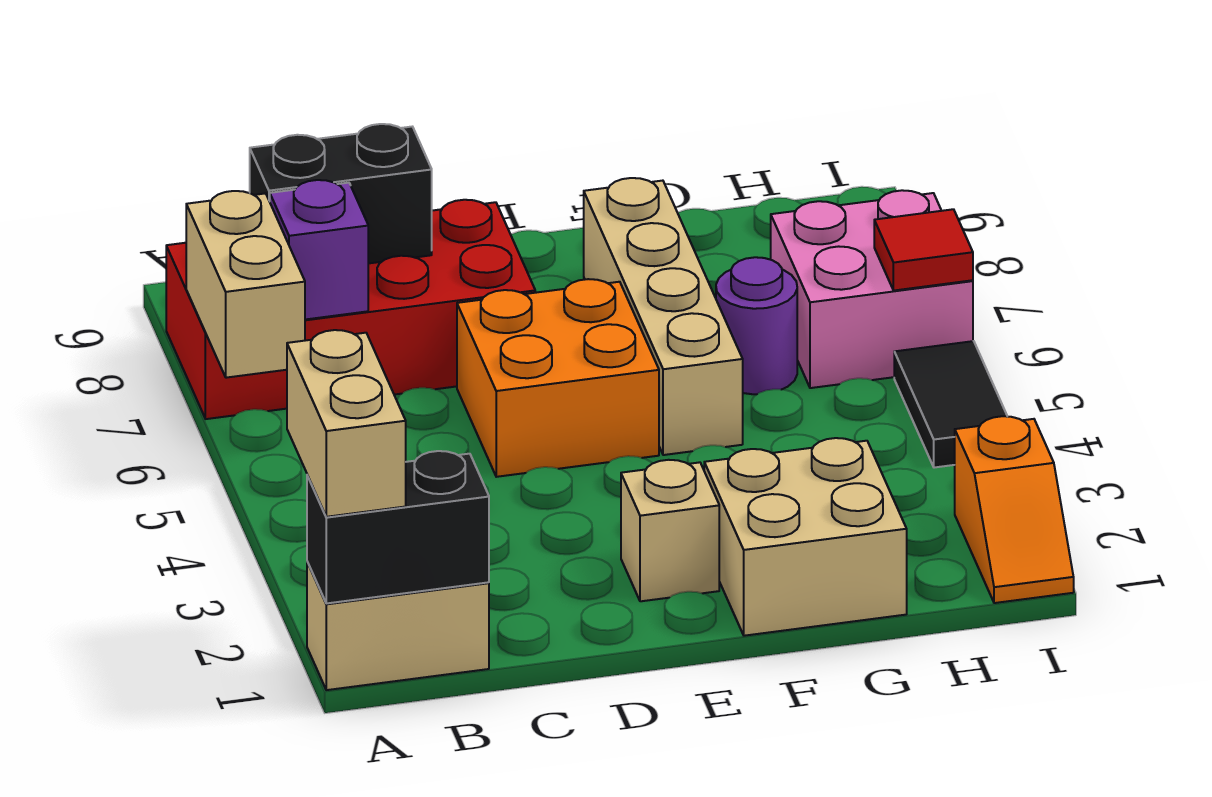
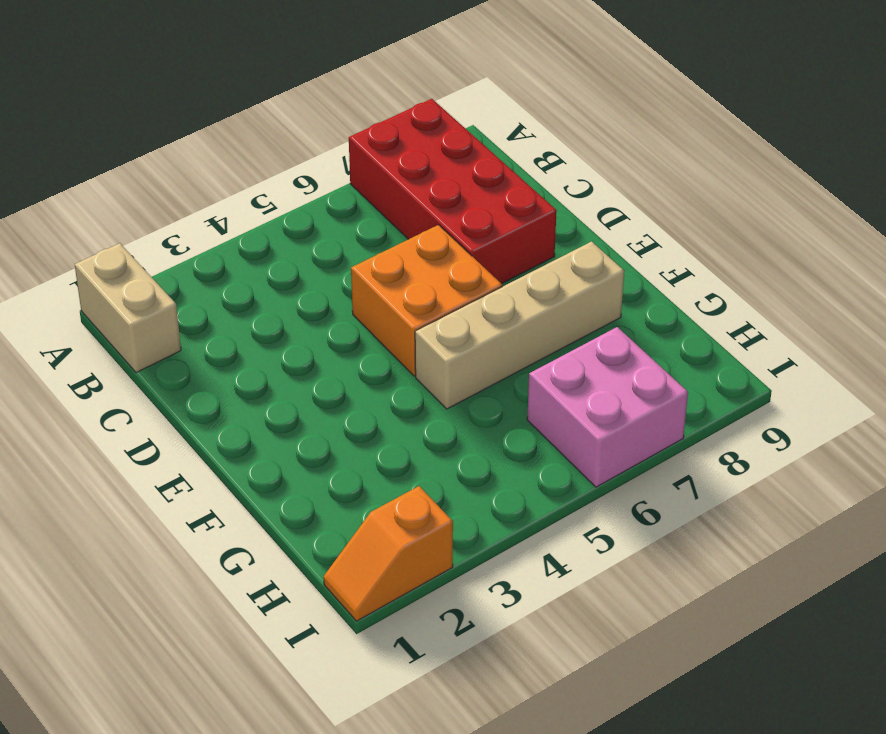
none -> tan 1x1 brick [621,460,719,601]
none -> tan 2x2 brick [704,438,907,636]
none -> purple 1x1 round brick [716,257,797,394]

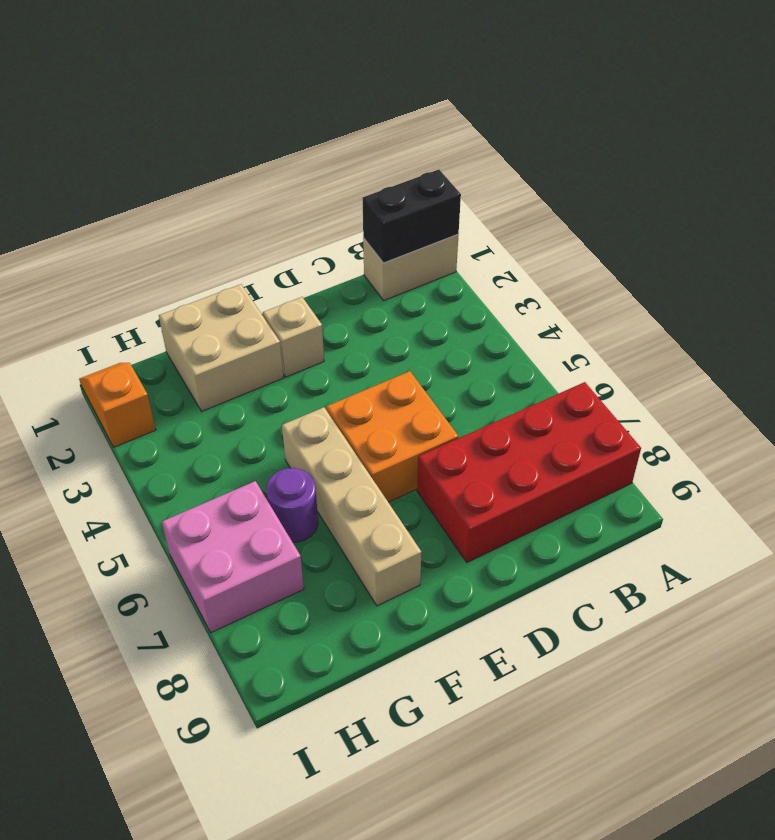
none -> black 1x2 tile [894,341,1007,468]
none -> tan 1x2 brick [186,191,305,378]
none -> purple 1x1 brick [270,180,368,320]

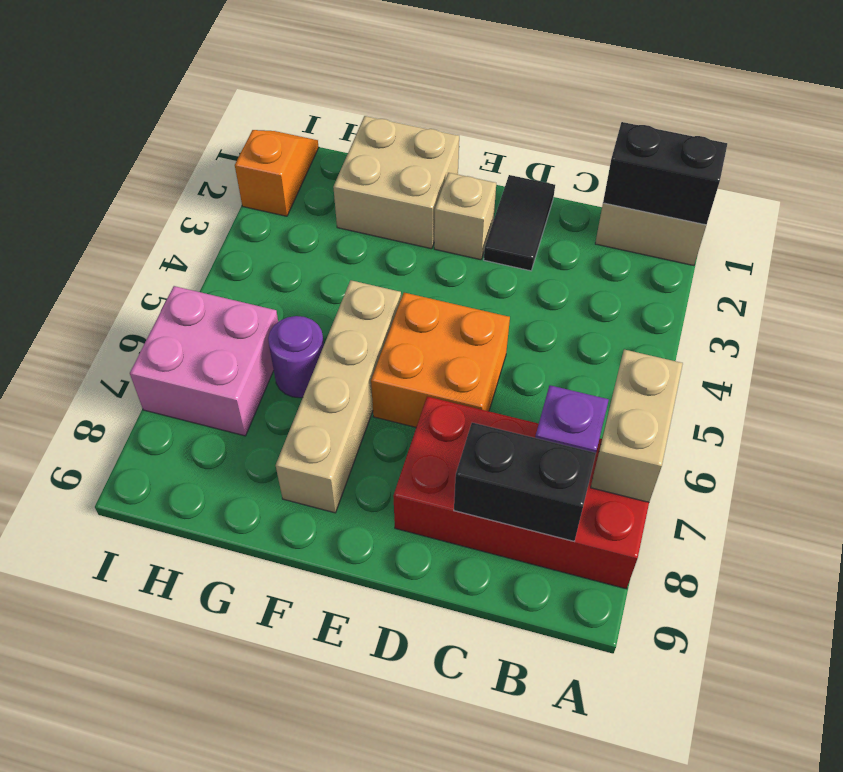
black 1x2 tile [484,175,555,271] -> black 1x2 tile moved to [894,341,1007,468]
none -> red 1x1 tile [874,209,973,290]
none -> tan 1x2 brick [287,330,406,517]

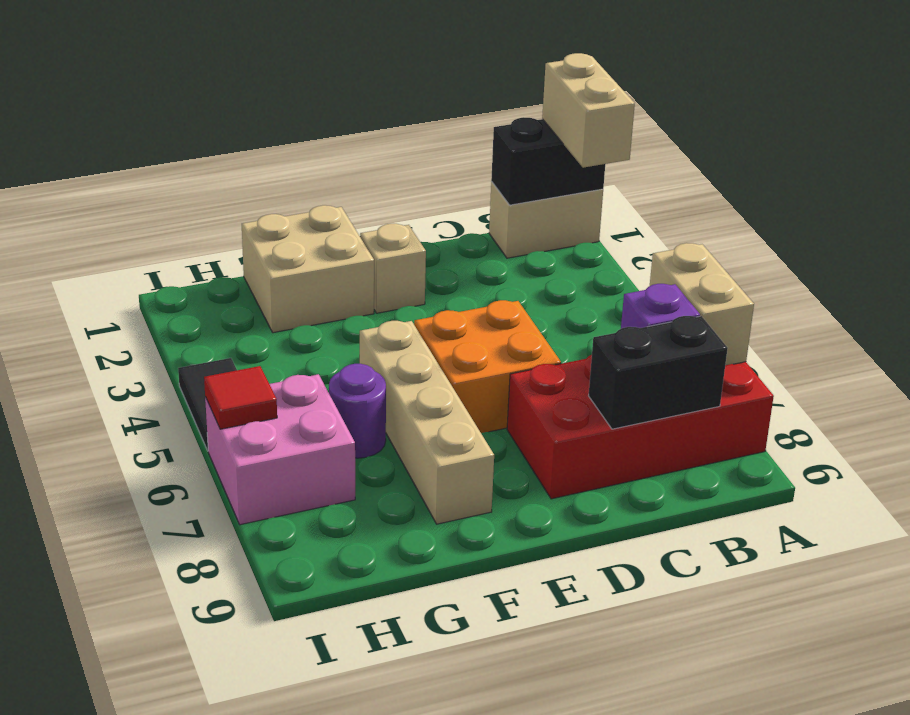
none -> orange 1x2 slope [955,416,1074,603]

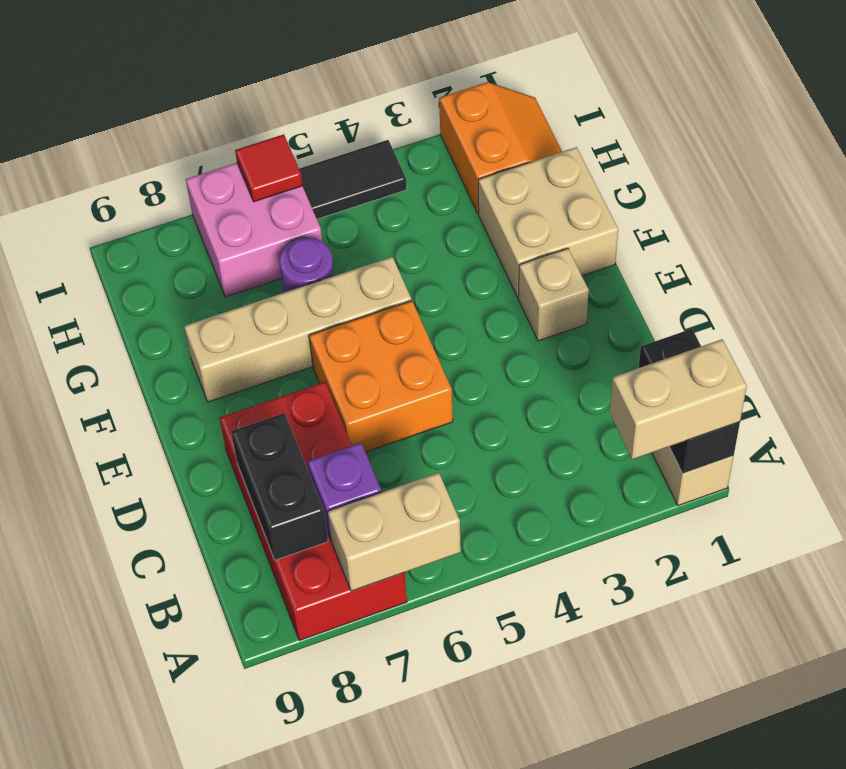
orange 2x2 slope [439,82,562,213] -> orange 1x2 slope [955,416,1074,603]

